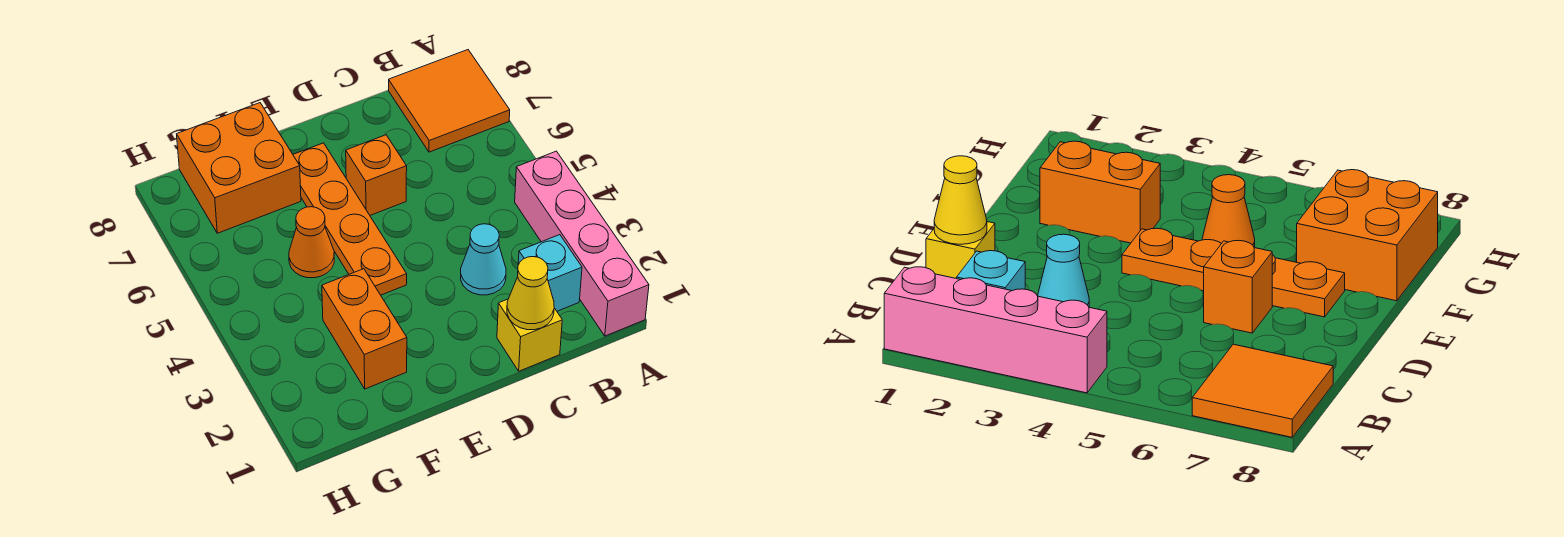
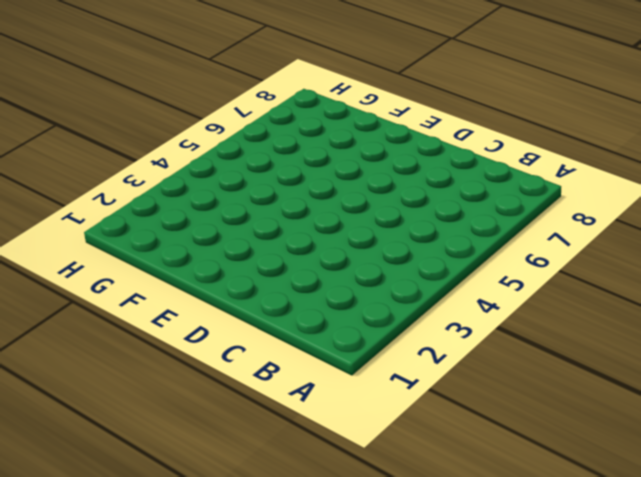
none -> pink 1x4 brick [515,151,649,336]
none -> orange 2x2 tile [389,50,510,152]

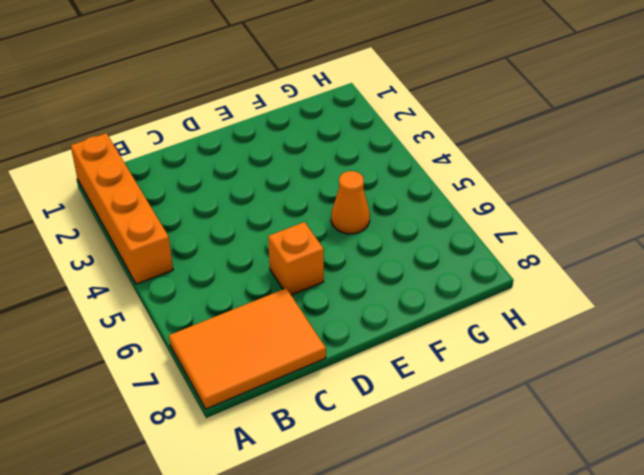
orange 1x4 brick [71,133,173,284] -> pink 1x4 brick [515,151,649,336]
orange 2x3 tile [169,288,326,409] -> orange 2x2 tile [389,50,510,152]
none -> cyan 1x1 brick [518,235,582,311]
none -> yellow 1x1 brick [497,299,562,371]

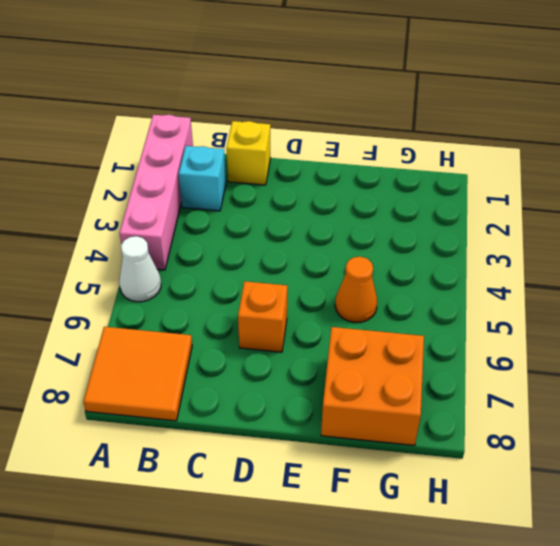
white 1x1 cone [119,236,161,302] -> none
none -> cyan 1x1 cone [461,224,506,295]
none -> orange 1x4 plate [293,143,407,295]

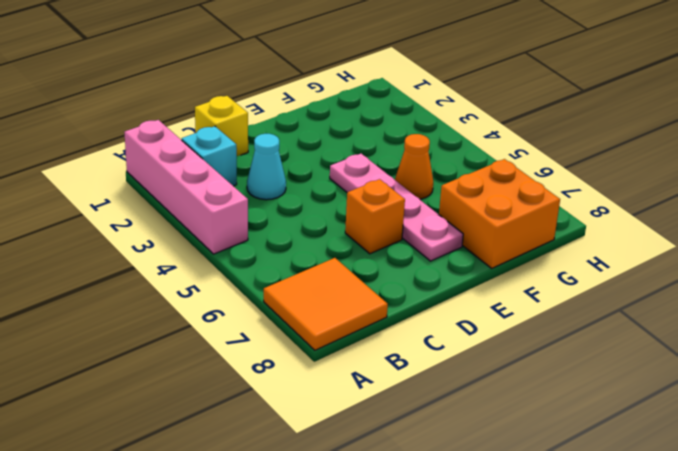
pink 1x4 plate [330,154,463,261] -> orange 1x4 plate [293,143,407,295]
none -> orange 1x2 brick [322,269,407,389]
none -> yellow 1x1 cone [507,257,554,330]

